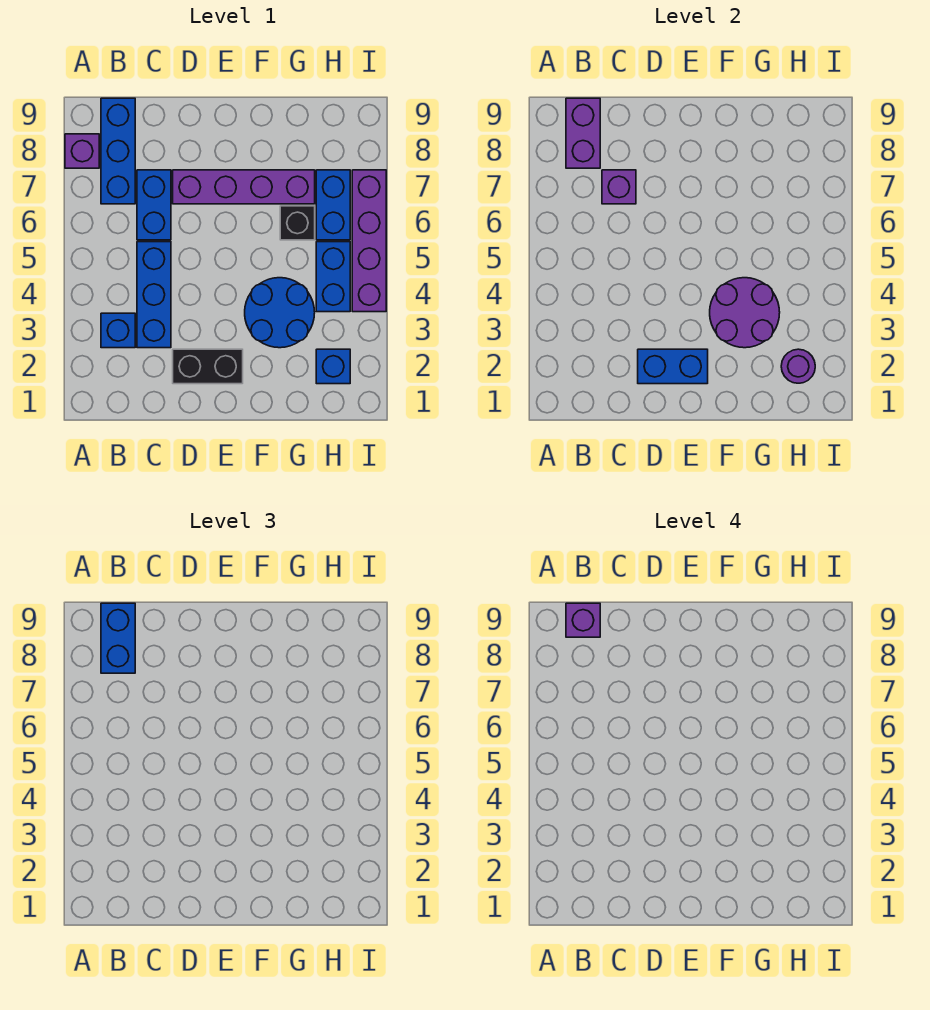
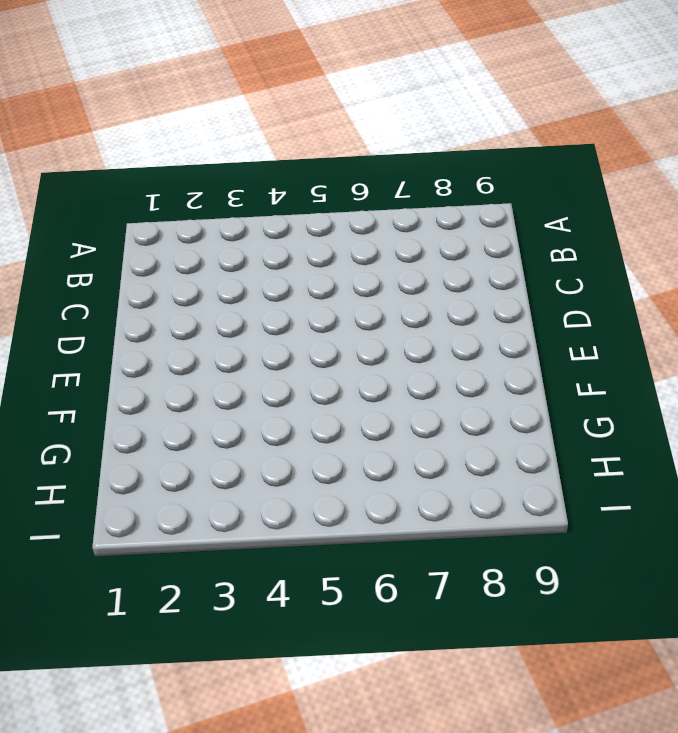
none -> purple 1x1 brick [65,134,99,168]
none -> blue 1x1 brick [101,313,135,348]
none -> blue 1x3 brick [101,98,135,204]

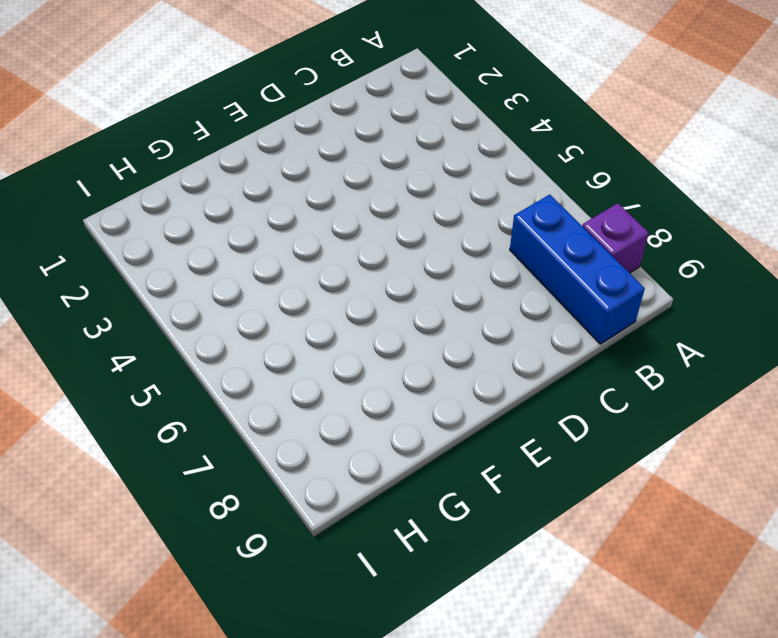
none -> blue 1x1 brick [101,313,135,348]
none -> blue 1x3 brick [137,242,171,348]
none -> blue 1x2 brick [137,170,171,240]

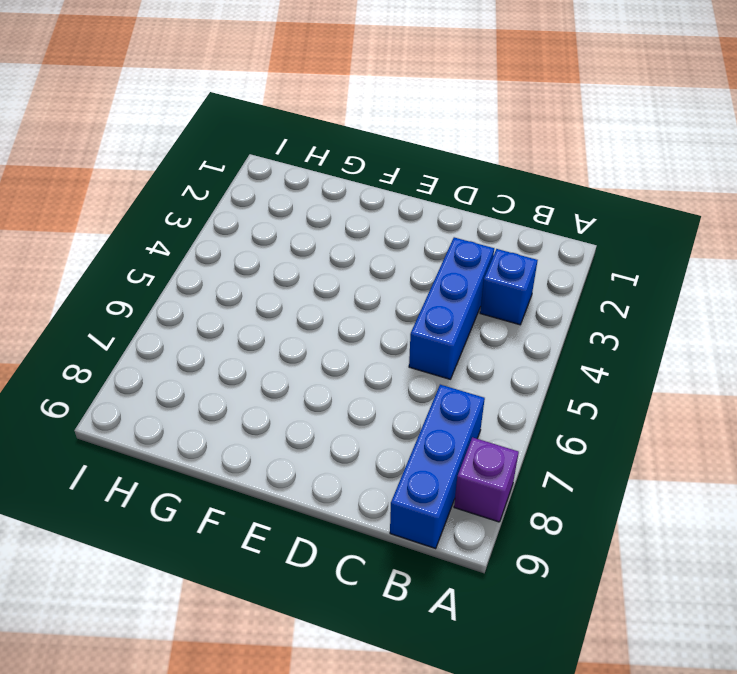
none -> blue 1x2 brick [137,170,171,240]
none -> black 1x2 brick [173,349,243,384]
none -> purple 1x4 brick [173,170,315,204]

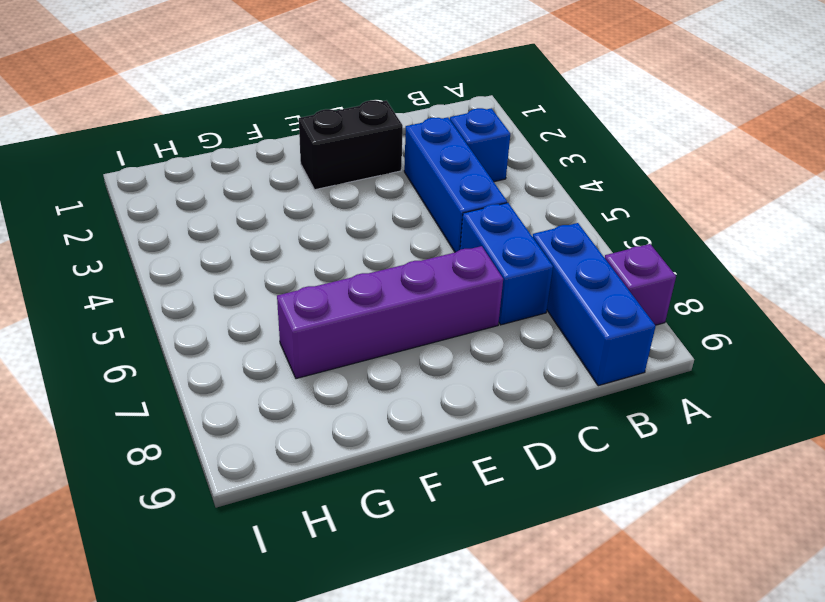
none -> blue 2x2 round brick [245,278,315,348]
none -> black 1x1 brick [280,206,315,240]
none -> blue 1x1 brick [316,349,350,384]

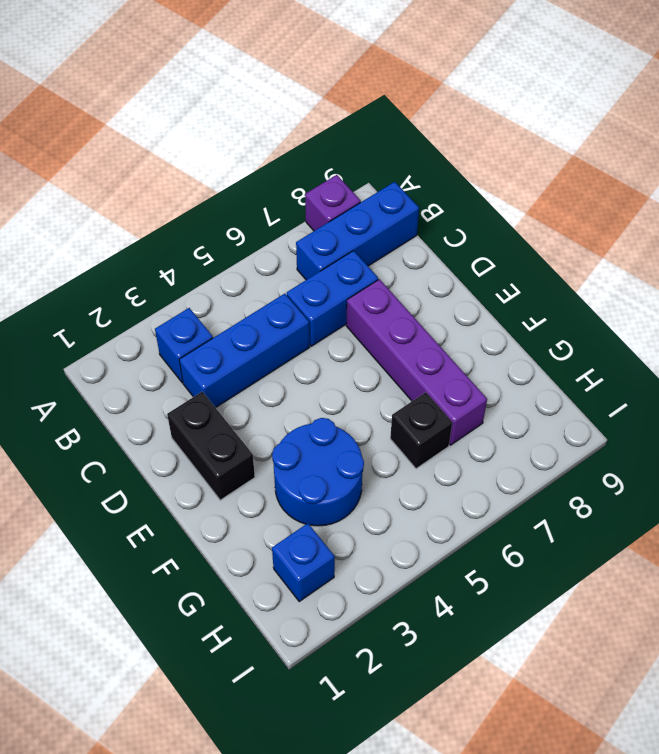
none -> blue 1x2 brick [316,242,350,312]
none -> blue 1x2 brick [316,170,350,240]
none -> purple 1x4 brick [352,170,386,312]

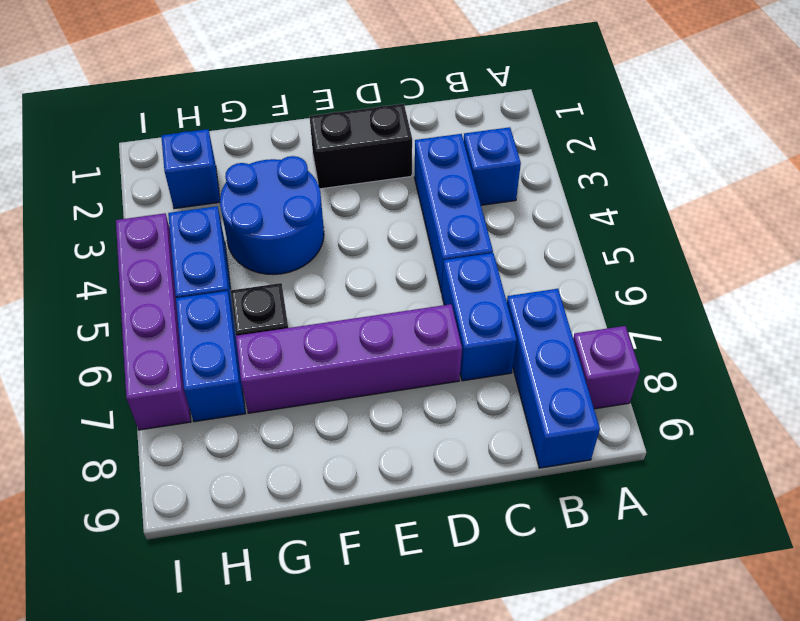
none -> purple 1x2 brick [566,98,600,168]
none -> purple 1x1 brick [602,170,636,204]
none -> blue 1x2 brick [638,349,708,384]

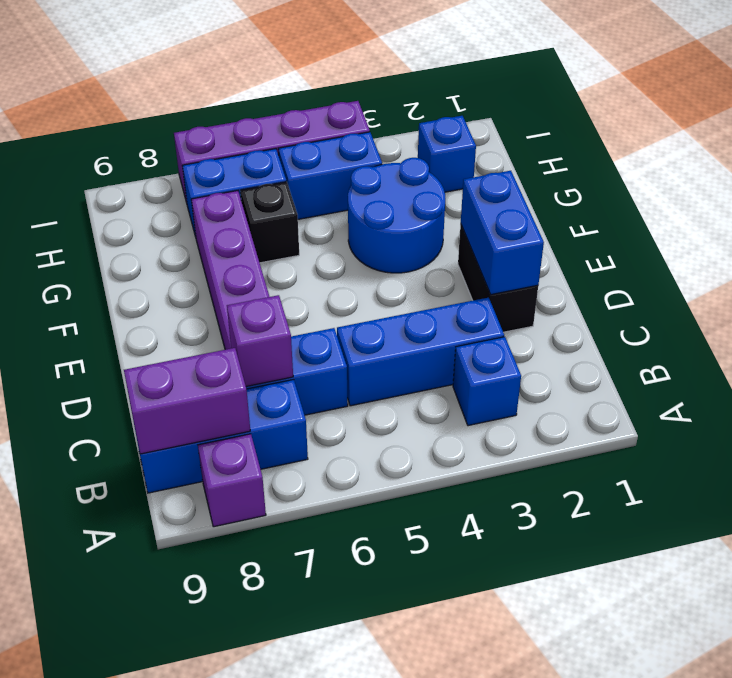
none -> purple 2x2 round brick [710,278,780,348]
none -> purple 1x1 round brick [781,349,815,383]
none -> blue 1x2 brick [101,603,135,673]

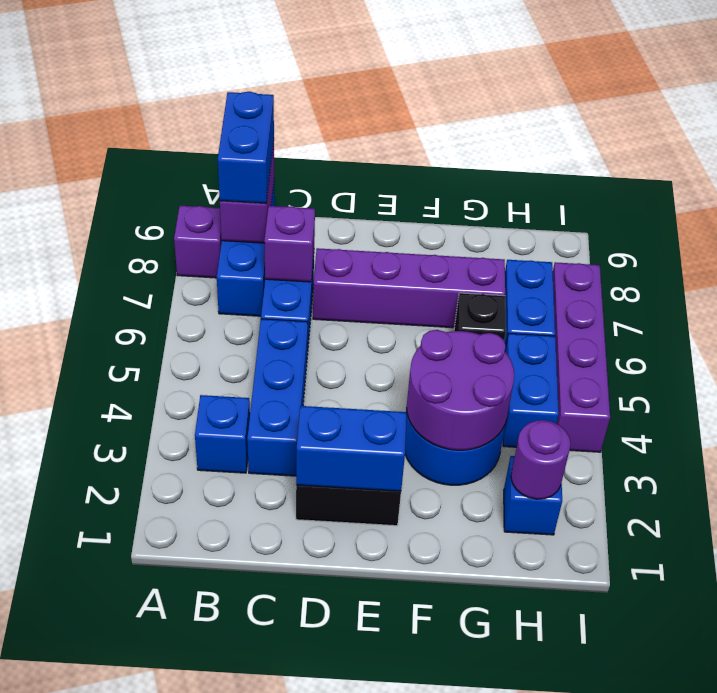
none -> purple 1x1 brick [566,603,600,637]

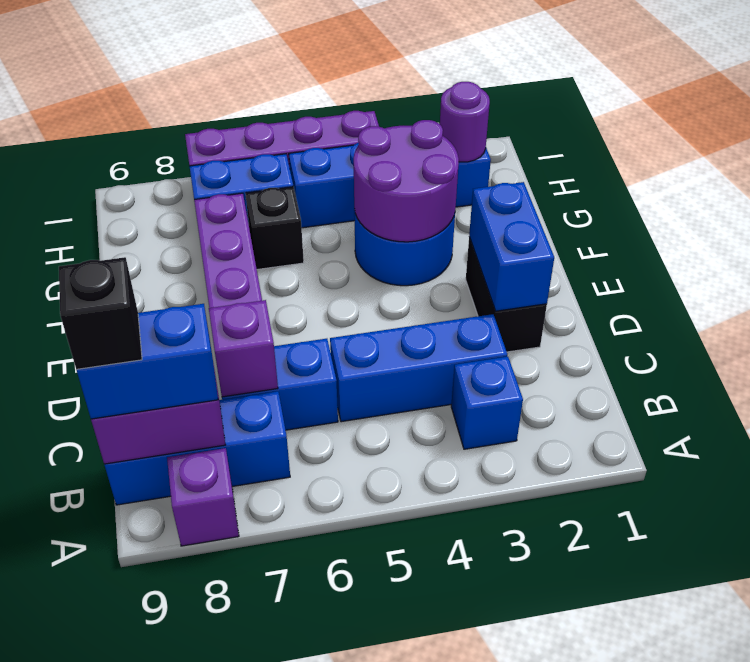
black 1x1 brick [59,257,142,369] -> purple 1x1 brick [566,603,600,637]

